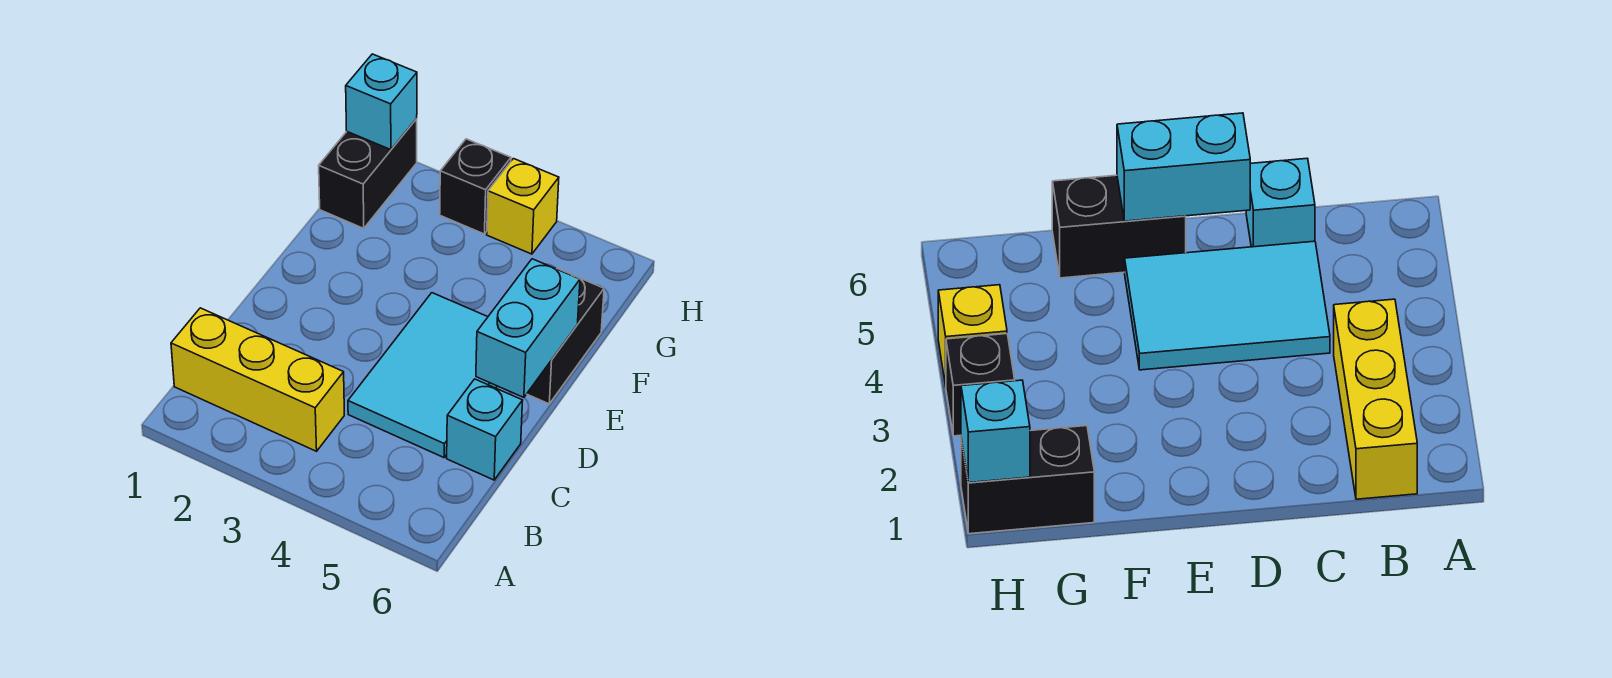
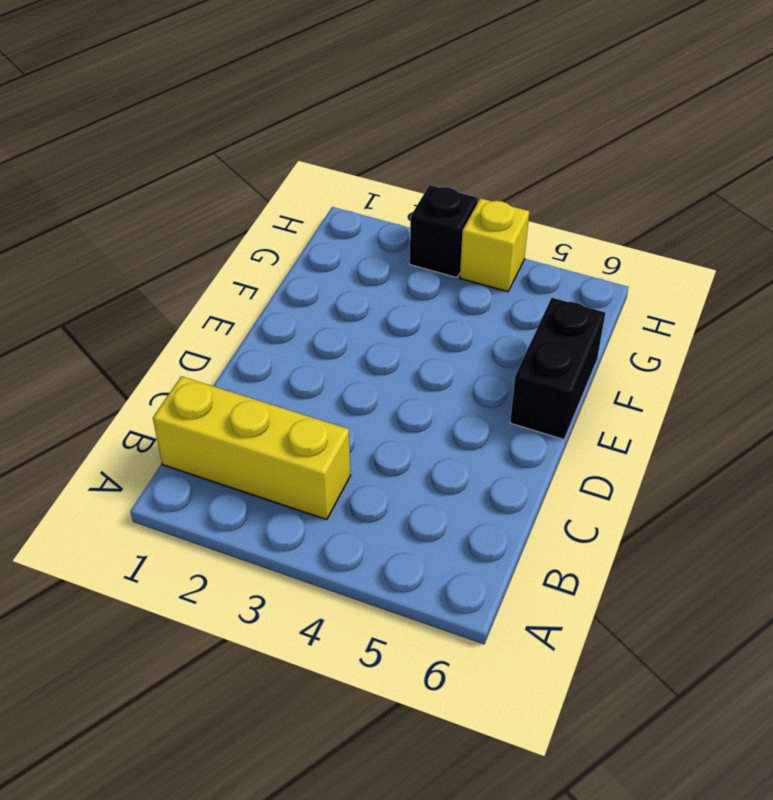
none -> cyan 2x3 tile [348,293,497,458]
none -> cyan 1x1 brick [447,379,523,480]

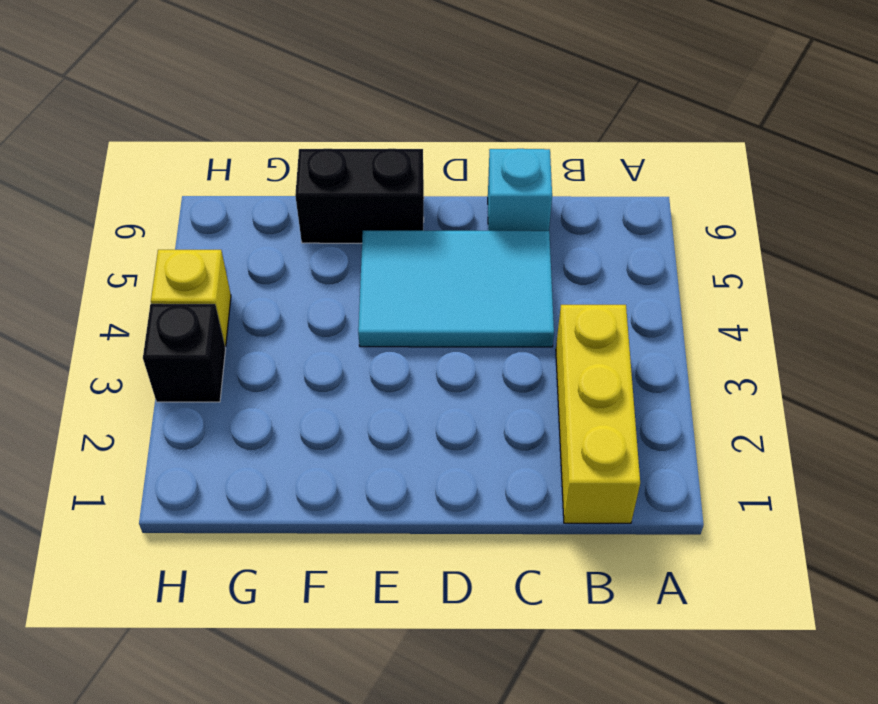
none -> black 1x2 brick [319,119,417,228]
none -> cyan 1x2 brick [476,259,580,398]

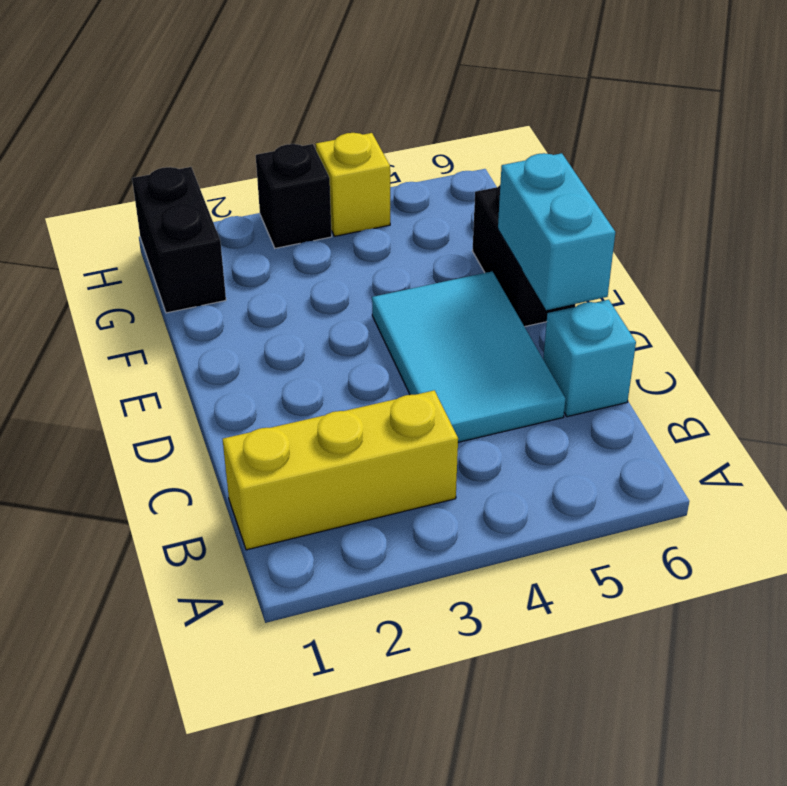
none -> cyan 1x1 brick [346,54,417,150]

